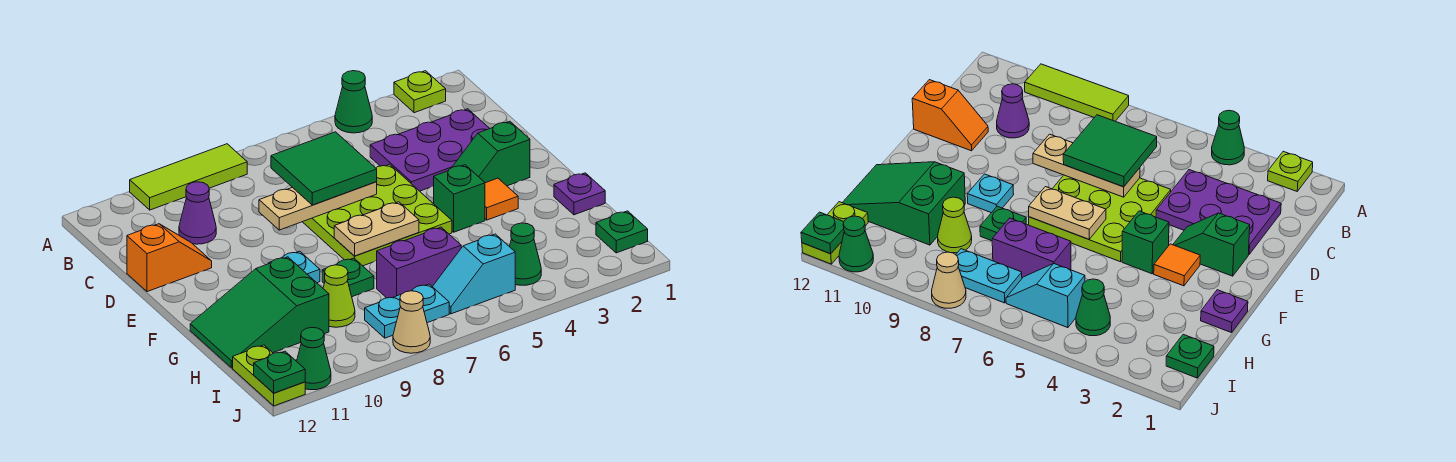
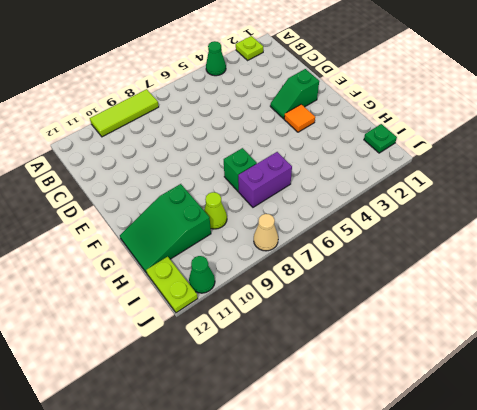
green 1x1 brick [224,148,257,192] -> green 1x1 brick moved to [434,165,485,232]
none -> purple 2x3 plate [370,109,490,191]
none -> purple 1x1 cone [179,182,216,244]
none -> lime 3x3 plate [303,164,452,266]

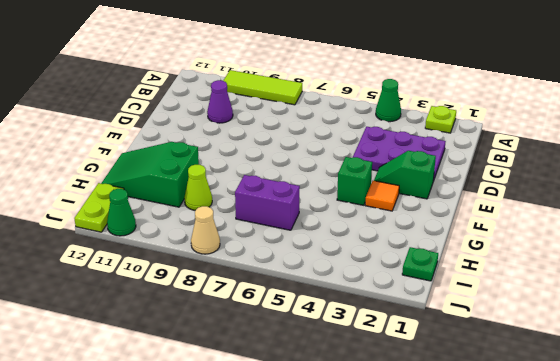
none -> lime 3x3 plate [303,164,452,266]
none -> orange 1x2 slope [127,224,212,292]
none -> cyan 1x1 plate [268,251,320,283]

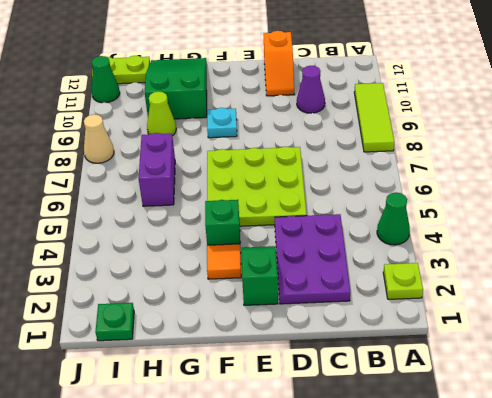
none -> purple 1x1 plate [554,173,605,215]
none -> green 1x1 plate [322,258,374,297]
none -> green 1x1 cone [510,223,541,285]

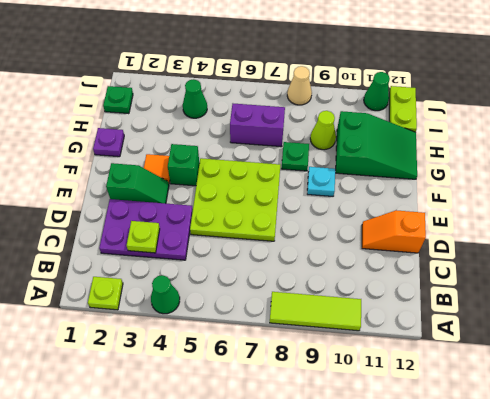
lime 1x1 plate [127,221,160,253] -> none
none -> purple 1x1 cone [179,182,216,244]
none -> cyan 1x2 slope [433,234,515,314]
none -> cyan 1x2 plate [365,284,449,338]

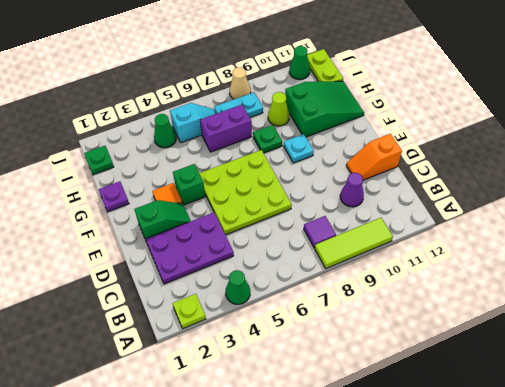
purple 1x1 tile [304,216,336,248] -> none
none -> tan 1x3 plate [259,182,377,230]
none -> tan 1x2 plate [334,202,419,256]
none -> green 1x1 plate [254,351,305,393]

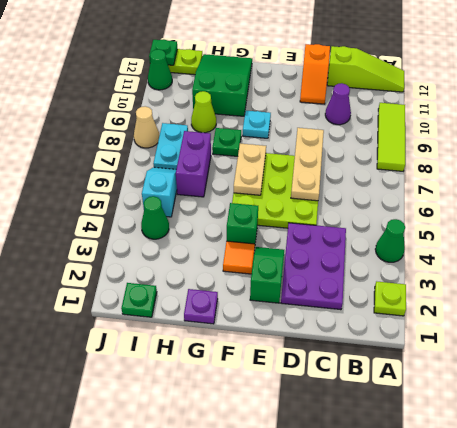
lime 1x3 slope [327,46,404,92] -> none
none -> green 2x2 tile [271,132,377,205]

